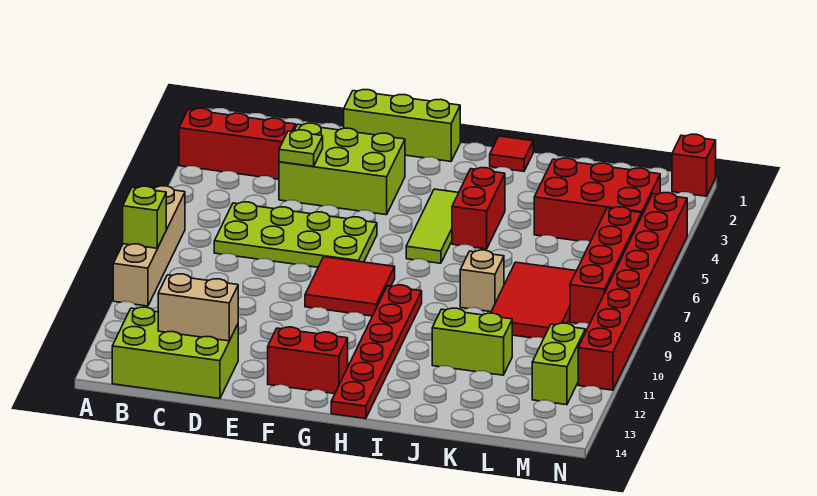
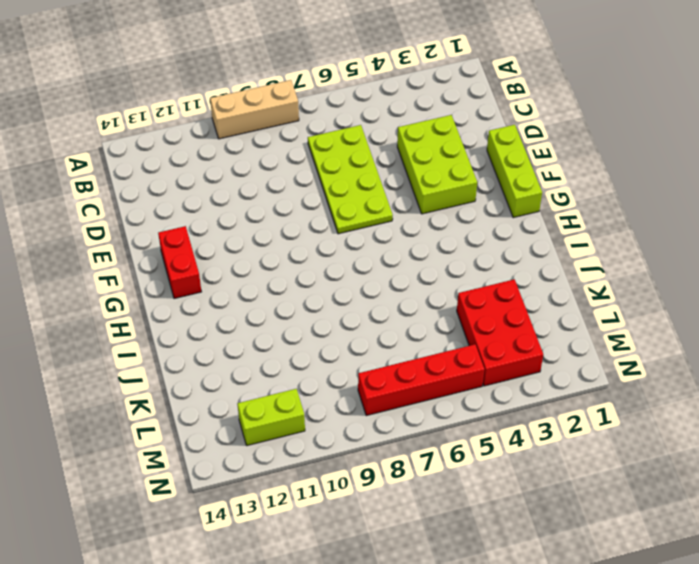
tan 1x3 brick [210,80,299,139] -> tan 1x4 brick [113,186,185,306]
none -> red 1x3 brick [179,108,296,179]
none -> lime 2x3 brick [112,307,238,399]
none -> red 2x2 tile [305,257,395,316]

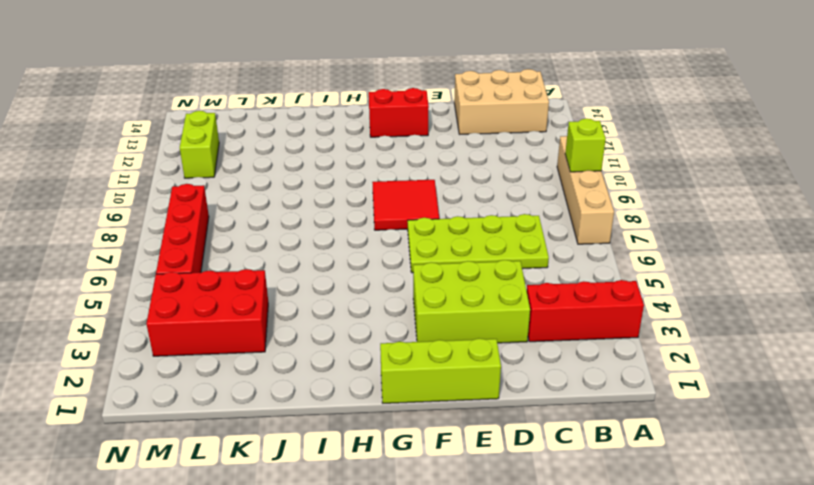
tan 2x3 brick [454,69,549,134] -> lime 2x3 brick [112,307,238,399]
none -> lime 1x3 tile [406,189,459,263]
none -> red 1x6 plate [331,285,422,419]
none -> red 1x1 tile [490,136,533,171]

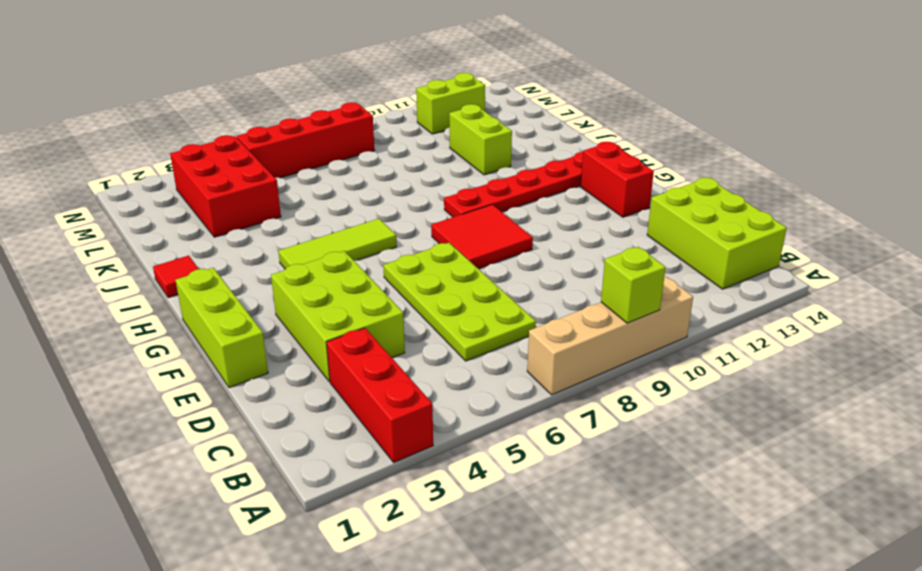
none -> red 1x2 brick [452,168,505,249]
none -> tan 1x1 brick [460,250,504,312]
none -> red 2x3 tile [491,262,576,338]

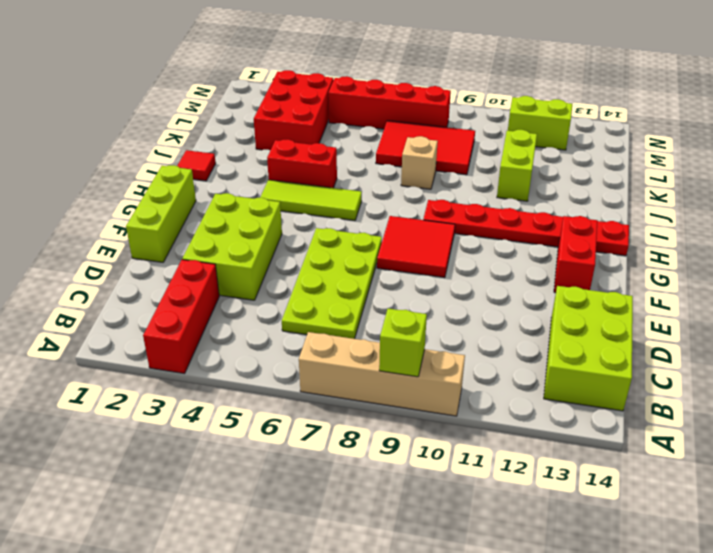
none -> red 1x1 brick [672,134,716,196]
none -> red 1x8 brick [578,193,687,390]
none -> tan 1x2 brick [158,274,238,341]

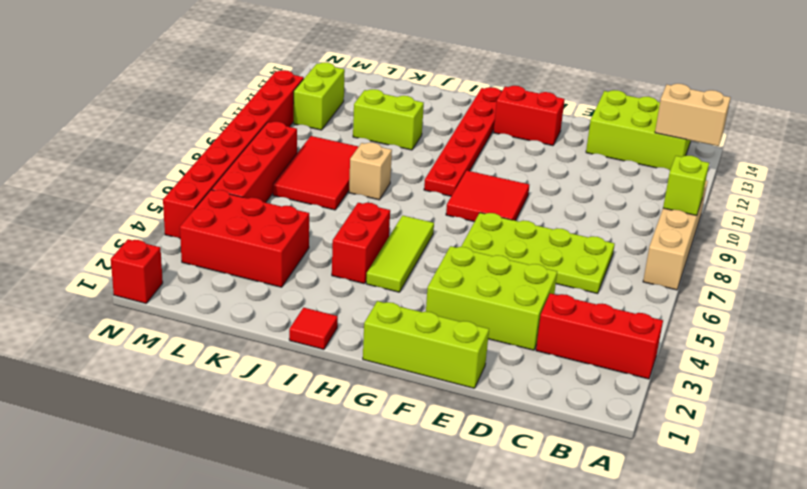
tan 1x2 brick [655,84,731,146] -> tan 1x2 brick moved to [158,274,238,341]
none -> lime 1x1 plate [279,130,323,166]

